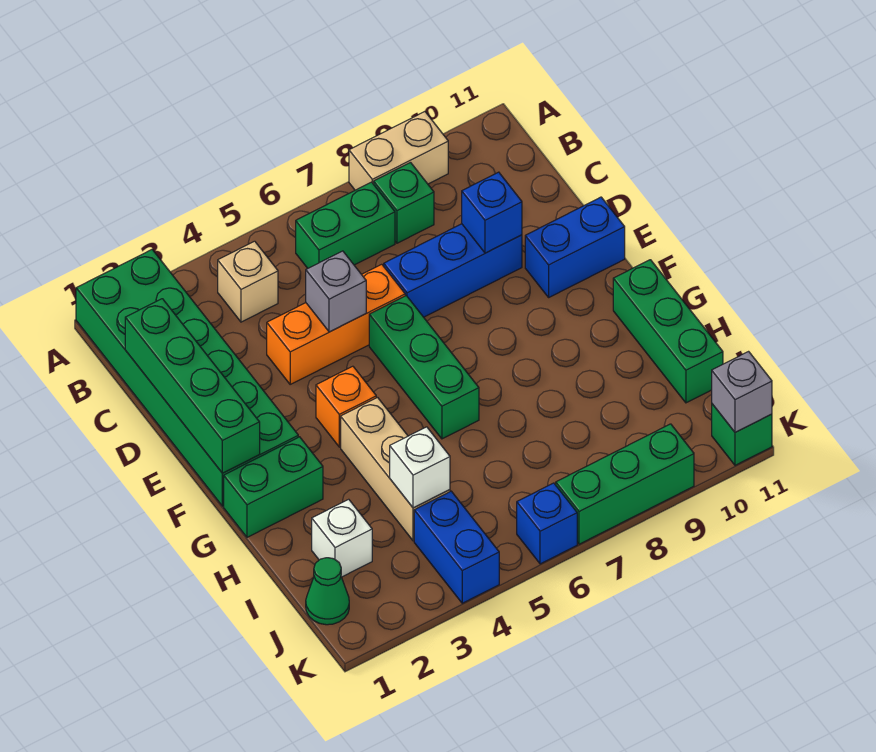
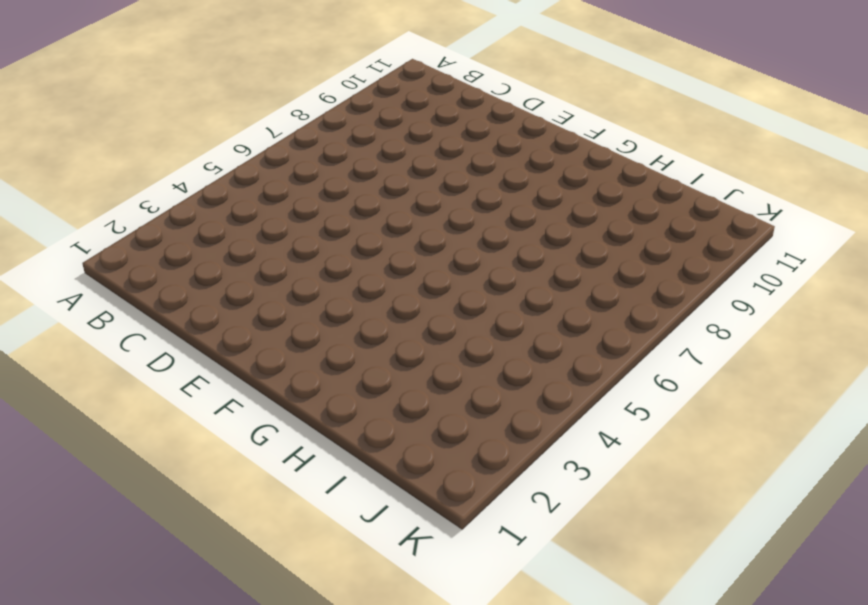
none -> green 2x6 brick [76,250,298,506]
none -> tan 1x2 brick [349,112,448,190]
none -> tan 1x1 brick [218,241,278,322]

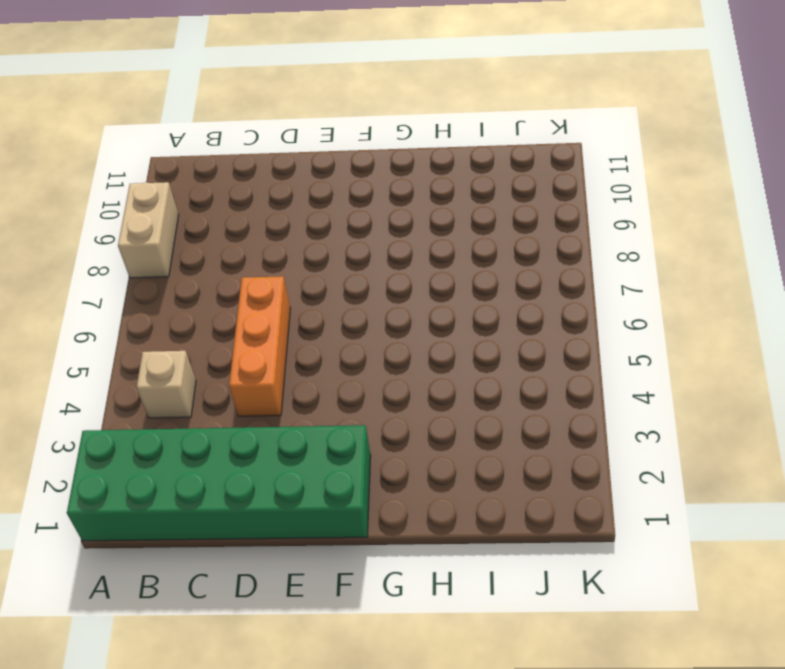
none -> green 1x2 brick [296,182,395,268]
none -> green 1x1 brick [374,163,434,243]
none -> blue 1x3 brick [384,224,522,317]

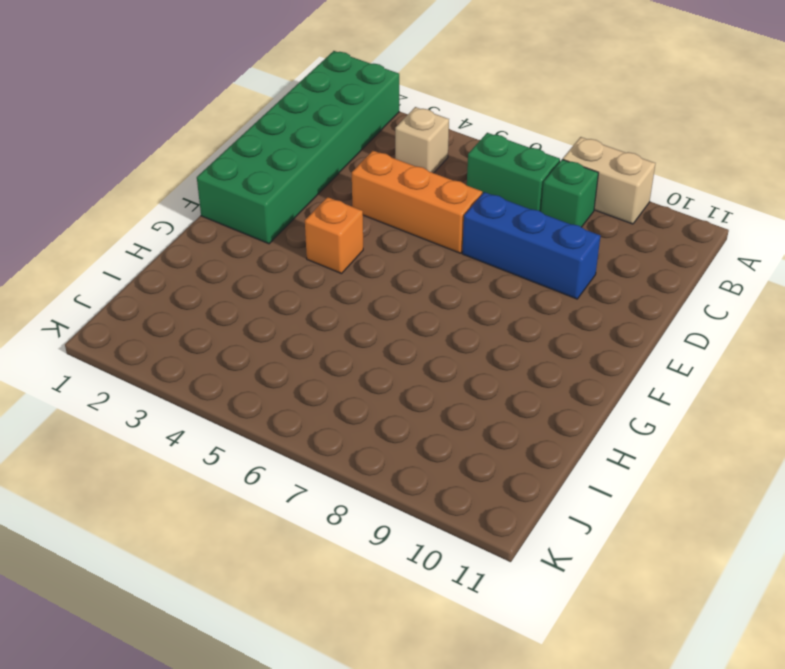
none -> green 1x3 brick [369,296,479,439]
none -> blue 1x2 brick [525,197,625,297]
none -> green 1x2 brick [224,437,323,537]

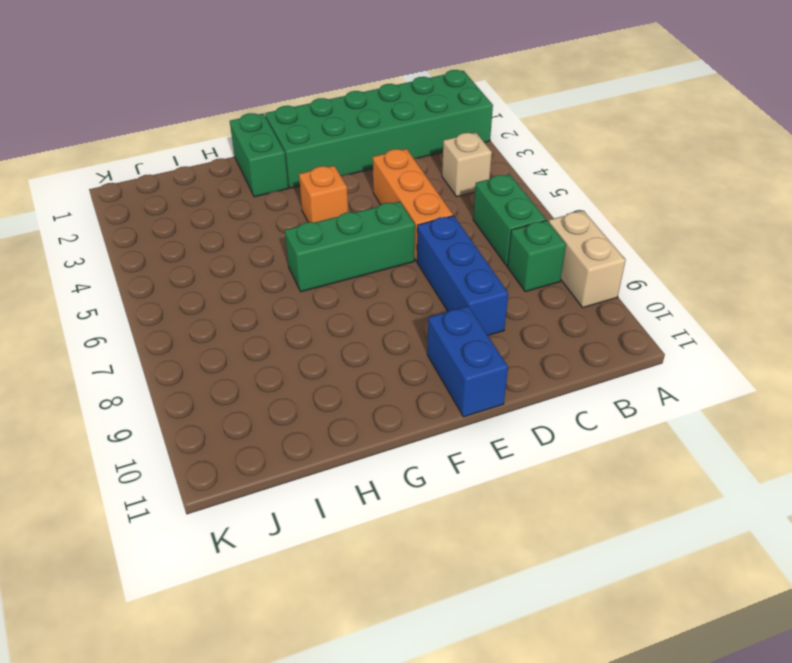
none -> tan 1x3 brick [341,398,450,541]
none -> green 1x3 brick [613,260,723,403]
none -> white 1x1 brick [312,499,372,577]

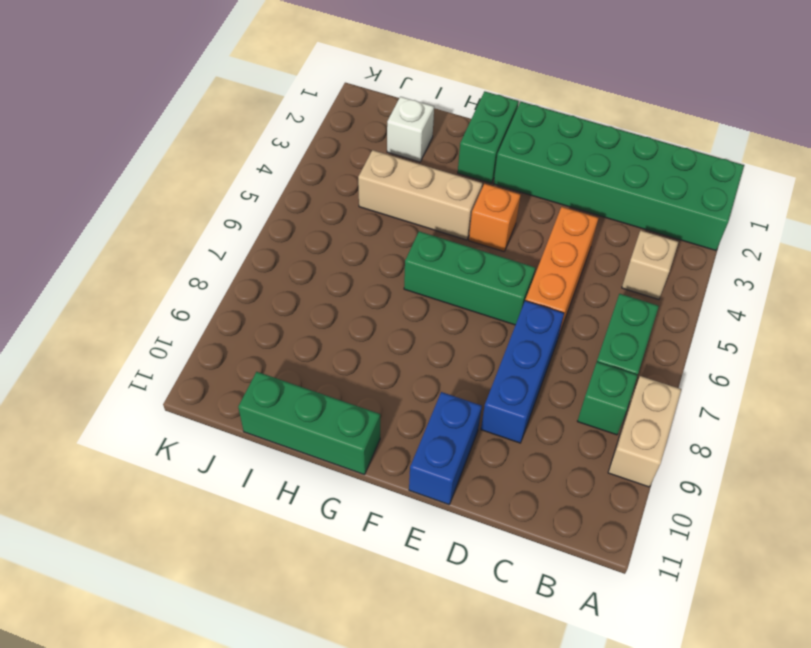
none -> green 1x1 cone [306,558,349,625]
none -> blue 1x2 brick [414,491,499,603]
none -> blue 1x1 brick [517,483,577,564]

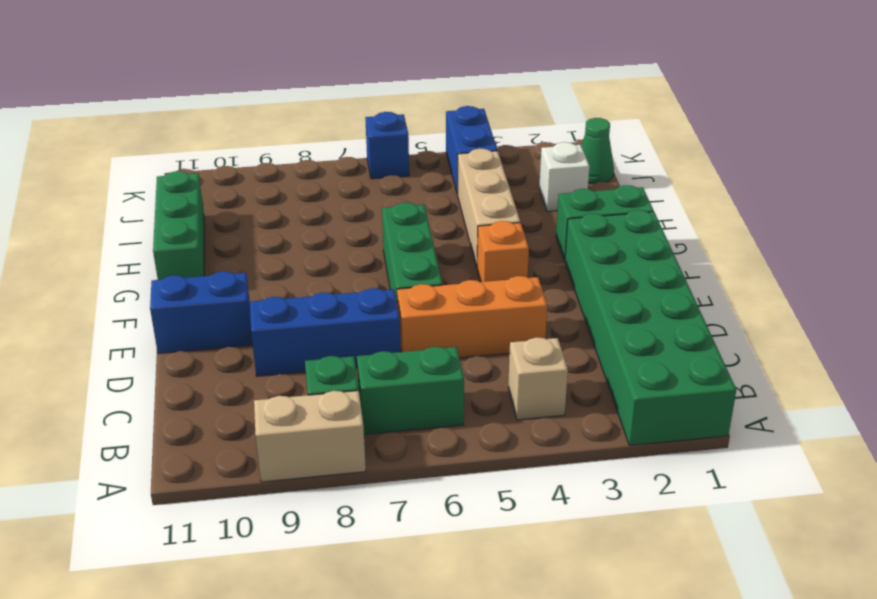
none -> green 1x3 brick [556,424,694,544]
none -> green 1x1 brick [712,404,772,465]
none -> green 1x4 brick [125,299,260,473]

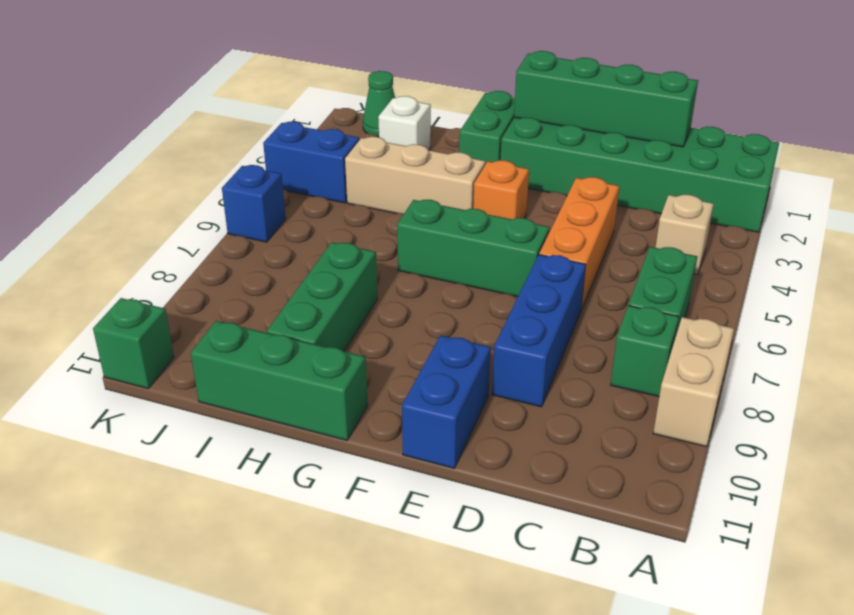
green 1x3 brick [267,242,377,351] -> green 1x3 brick moved to [556,424,694,544]
none -> grey 1x1 brick [306,251,366,332]
none -> blue 1x1 brick [462,172,522,253]
none -> white 1x1 brick [390,427,450,508]

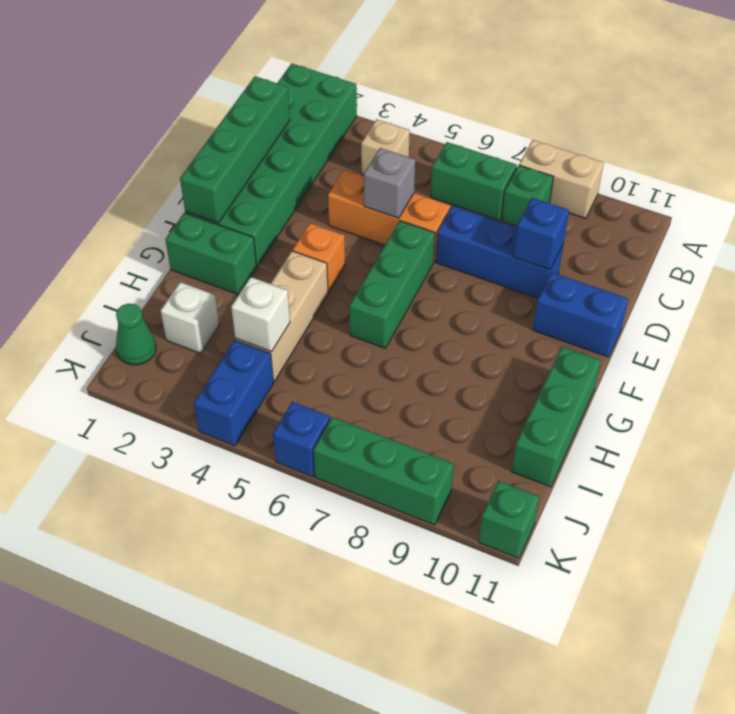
none -> grey 1x1 brick [712,352,772,432]

